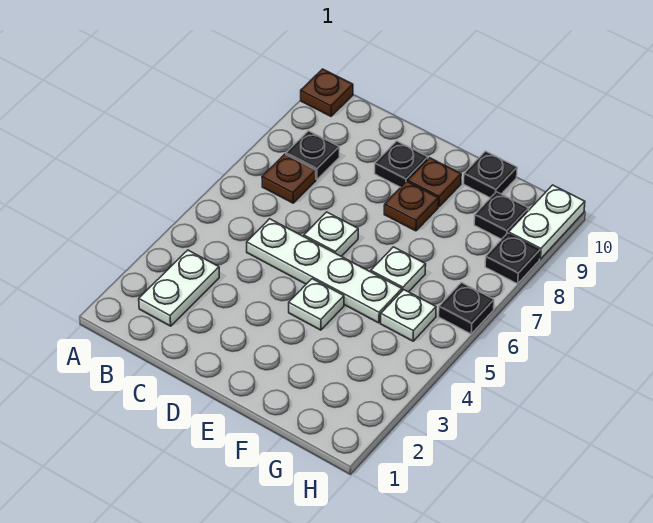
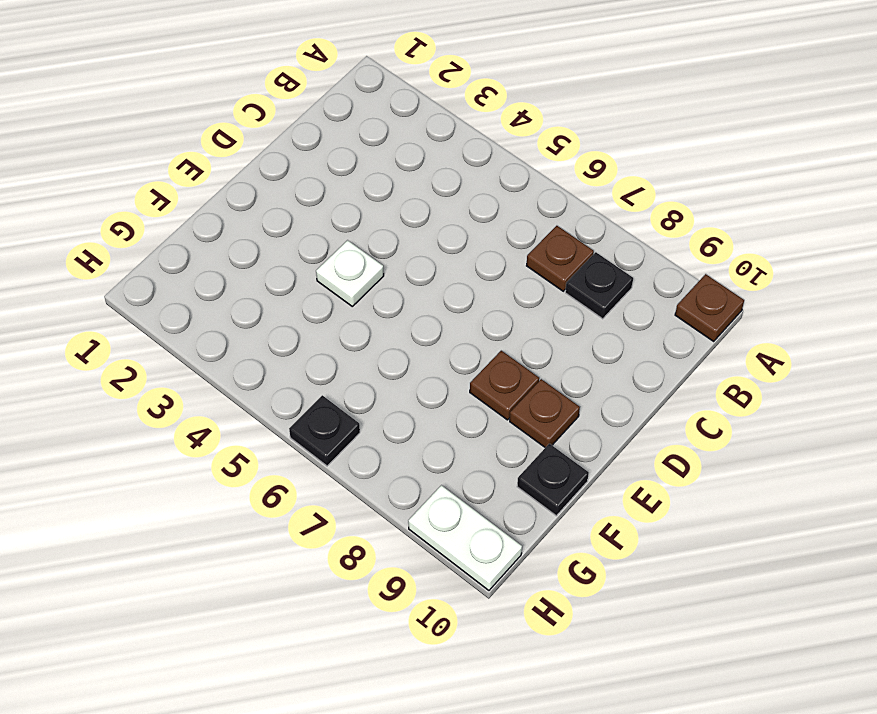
none -> white 1x2 plate [139,250,219,326]
none -> white 1x4 plate [247,219,402,323]
none -> white 1x1 plate [304,212,358,256]

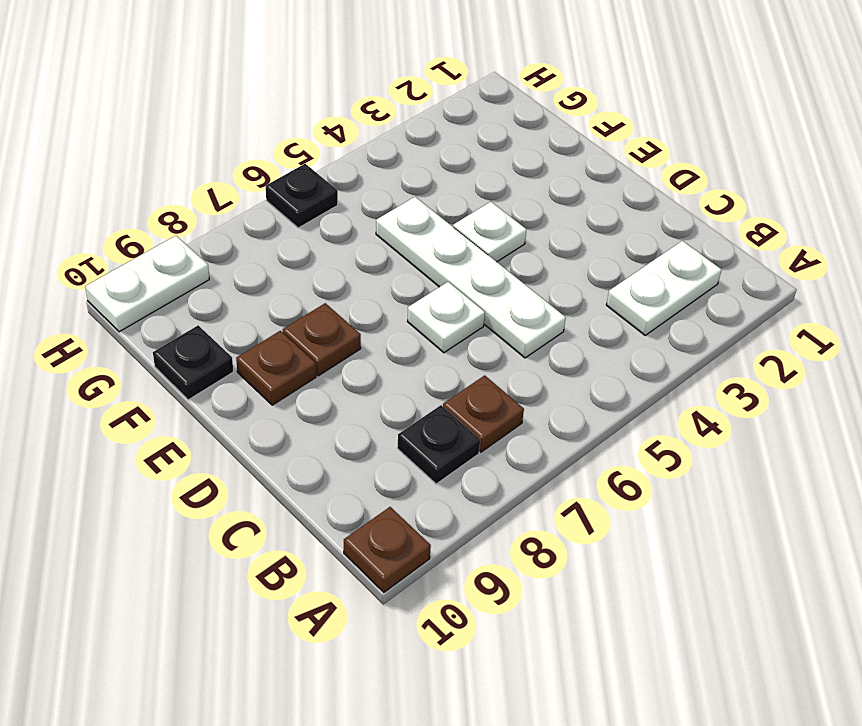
none -> black 1x1 plate [375,141,428,187]
none -> white 1x1 plate [371,247,426,292]
none -> white 1x1 plate [381,290,436,341]

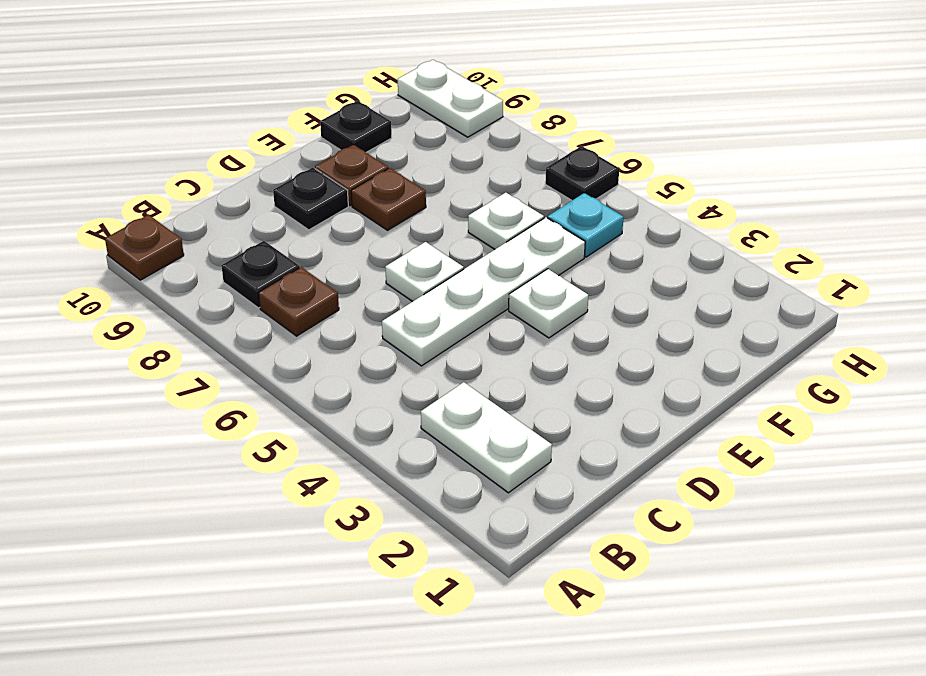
cyan 1x1 plate [548,193,624,257] -> white 1x1 plate [381,290,436,341]
none -> black 1x1 plate [474,192,529,239]
none -> black 1x1 plate [485,233,540,284]

